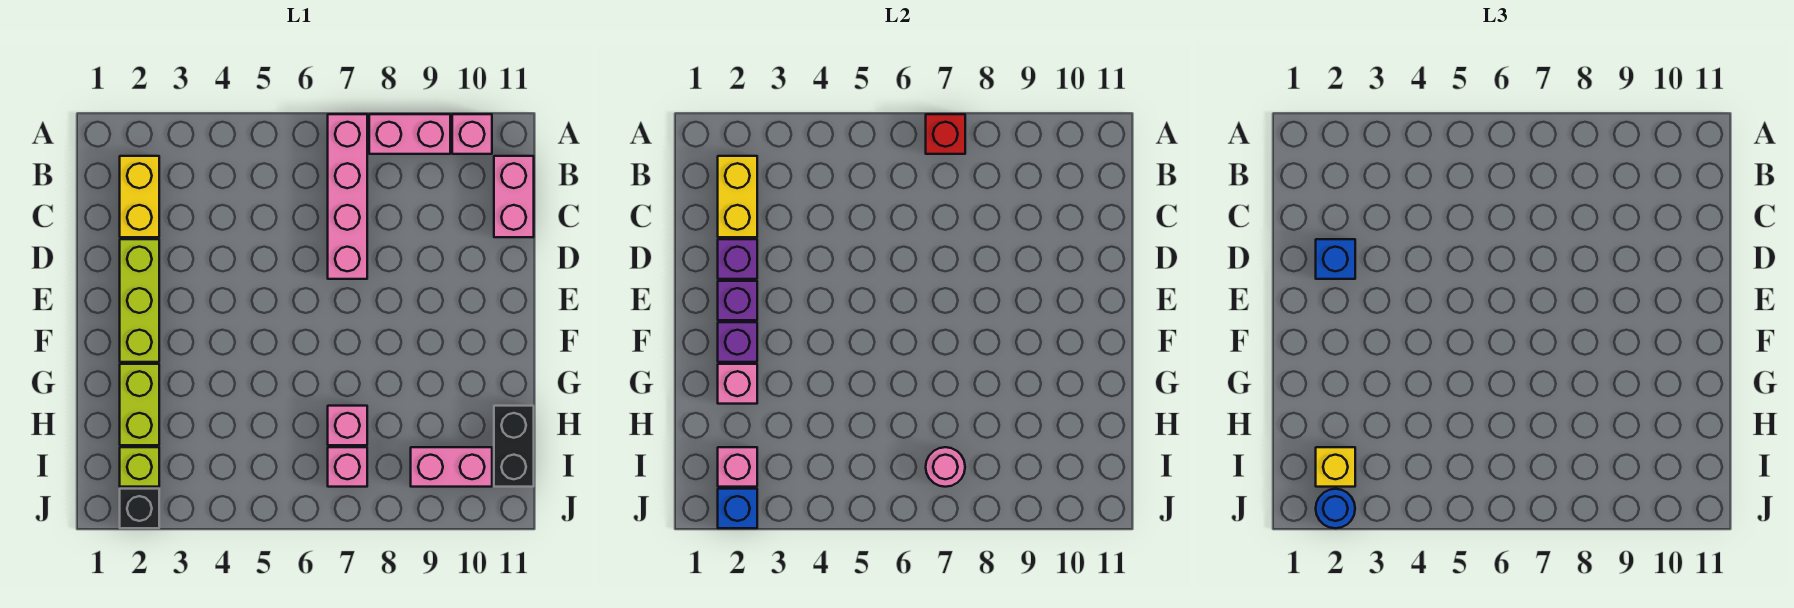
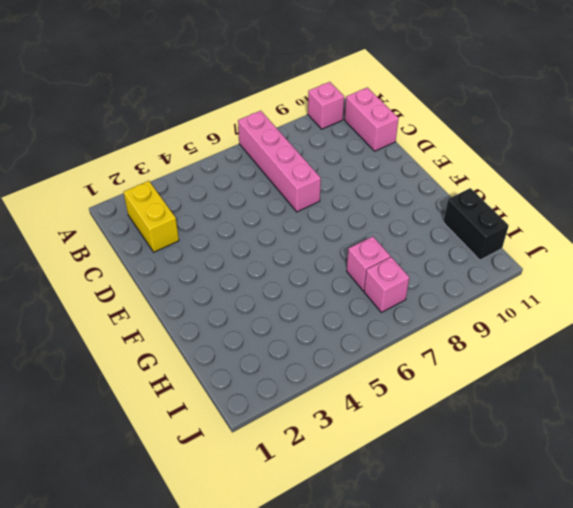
none -> pink 1x2 brick [369,114,450,154]
none -> lime 1x3 brick [120,239,159,362]
none -> lime 1x2 brick [120,364,159,445]

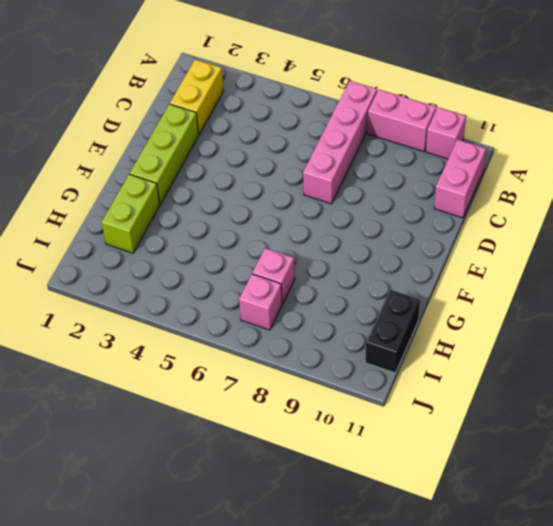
none -> lime 1x1 brick [120,447,159,487]
none -> pink 1x2 brick [411,447,492,487]
none -> black 1x1 brick [120,489,159,528]

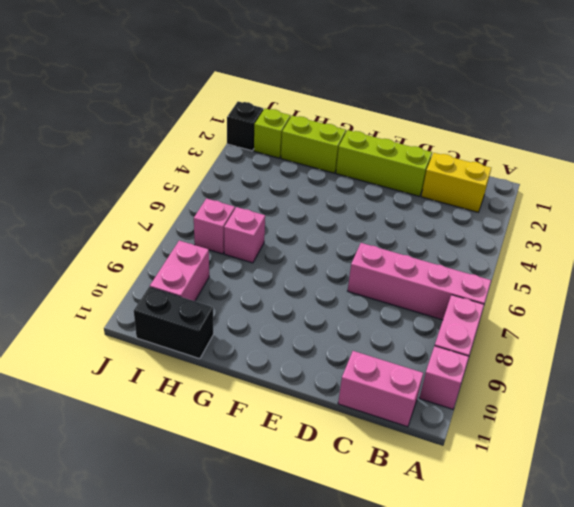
none -> red 1x1 brick [926,114,965,154]
none -> yellow 1x2 brick [718,156,757,237]
none -> purple 1x1 brick [718,239,757,279]

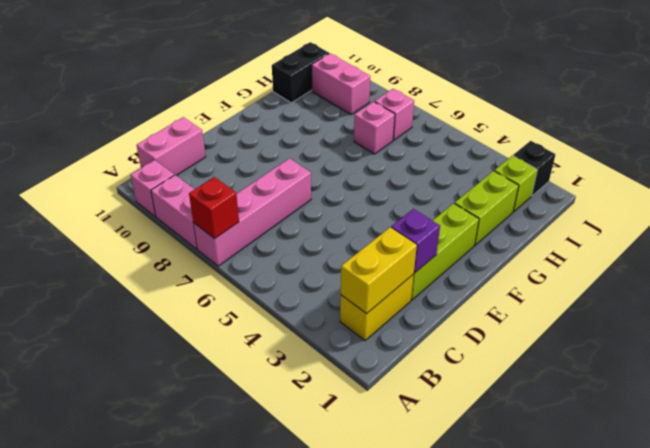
none -> purple 1x1 brick [718,281,757,320]
none -> purple 1x1 brick [718,322,757,362]
none -> pink 1x1 brick [718,364,757,404]

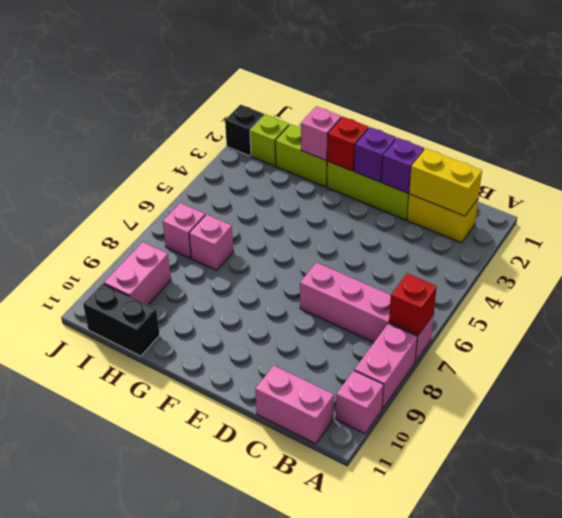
red 1x1 brick [327,117,368,171] -> purple 1x1 brick [718,322,757,362]
none -> pink 1x1 brick [718,447,757,487]
none -> pink 1x1 round brick [926,447,965,487]
none -> blue 1x1 brick [718,489,757,528]

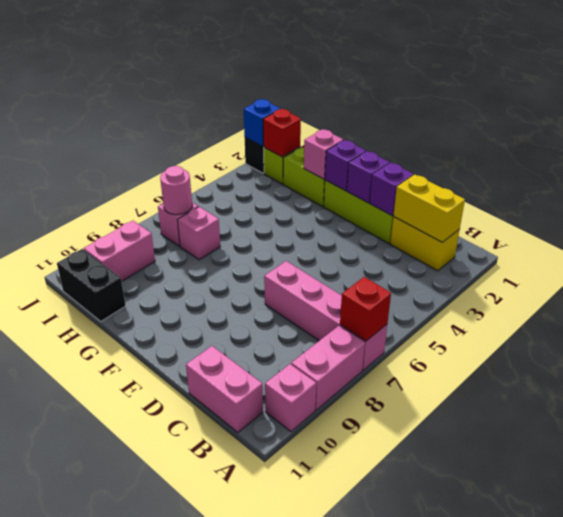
red 1x1 brick [263,109,301,157] -> pink 1x1 brick [718,447,757,487]
none -> blue 1x1 brick [1316,239,1355,279]
none -> yellow 1x1 brick [1316,447,1355,487]
none -> blue 1x1 round brick [1316,489,1355,528]

